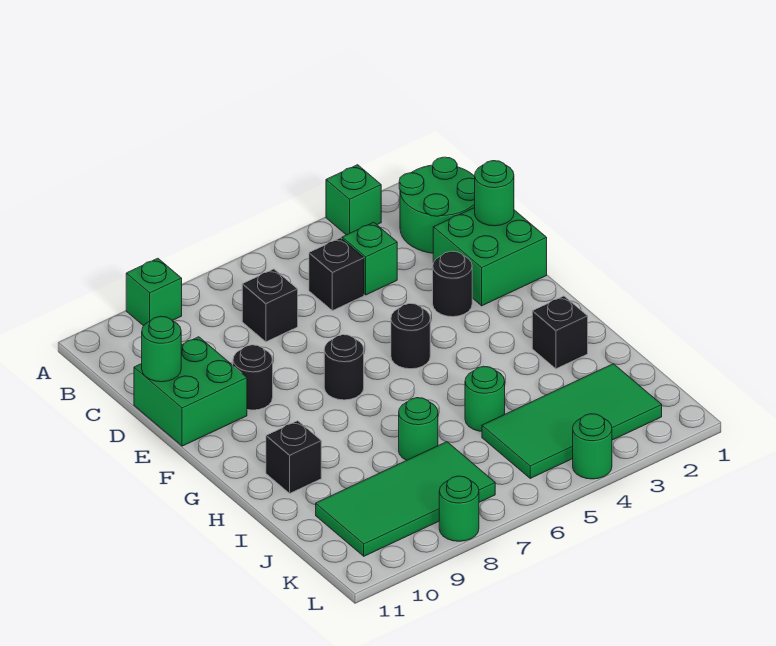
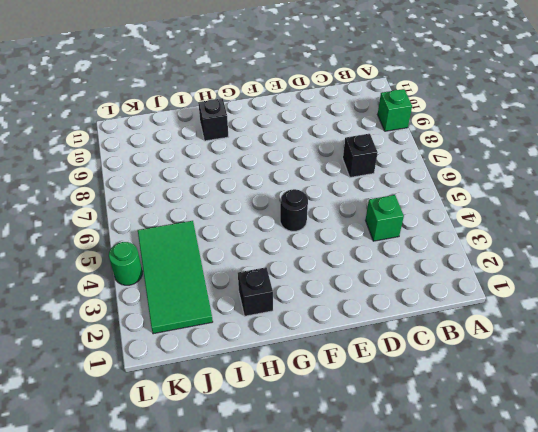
none -> green 1x1 brick [326,165,381,235]
none -> green 2x2 round brick [399,157,475,253]
none -> black 1x1 brick [309,238,364,311]

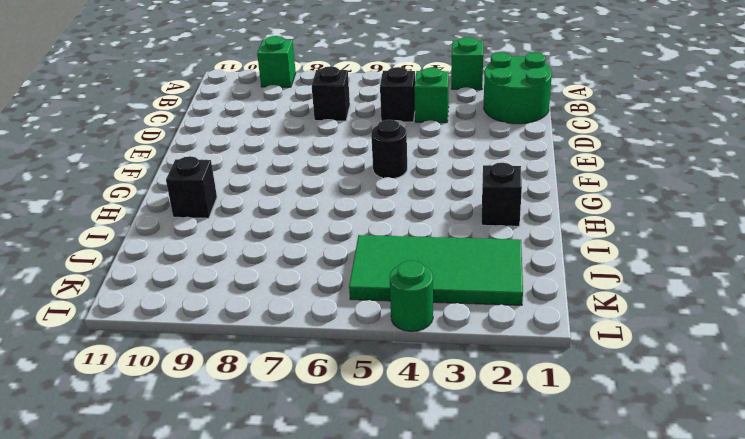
none -> green 2x2 brick [433,208,547,306]
none -> green 2x2 brick [134,337,247,446]
none -> black 1x1 round brick [433,251,472,317]

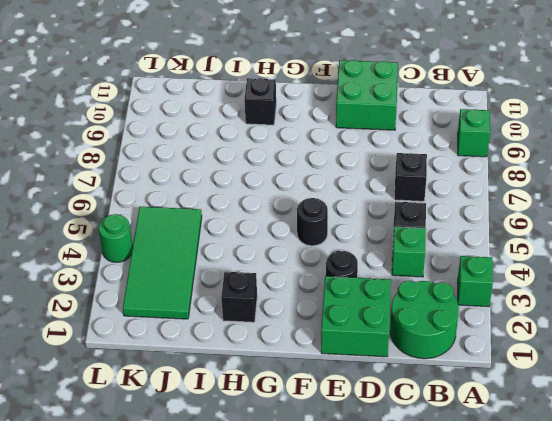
none -> black 1x1 round brick [233,345,273,410]
none -> black 1x1 round brick [324,335,364,400]
none -> green 1x1 round brick [465,366,505,431]

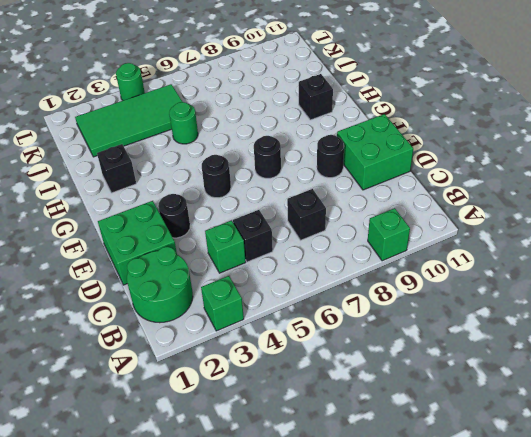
none -> green 1x1 round brick [399,398,438,460]
none -> green 2x4 tile [316,442,495,556]
none -> green 1x1 round brick [439,476,479,541]

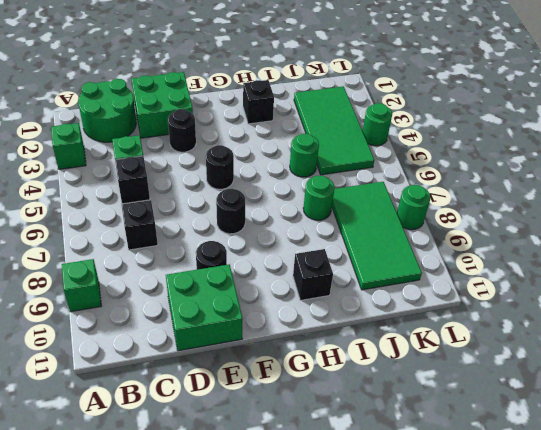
none -> green 1x1 round brick [475,161,514,226]
none -> green 1x1 round brick [142,316,181,382]

